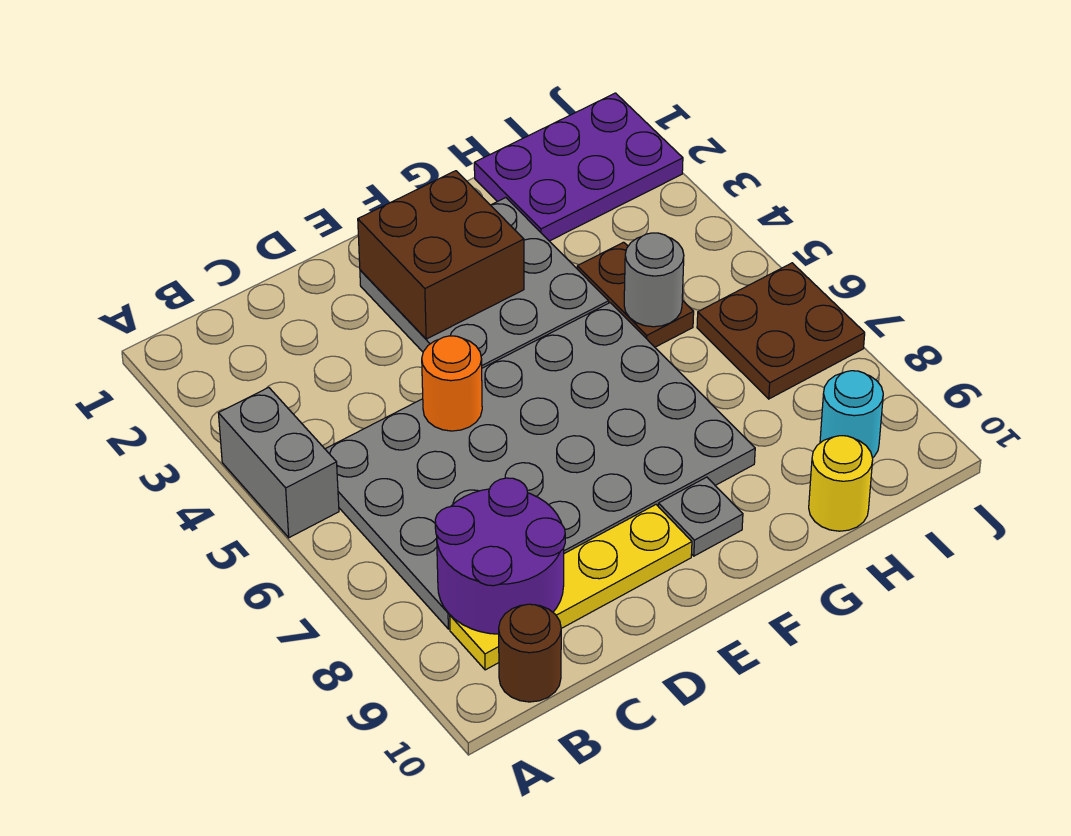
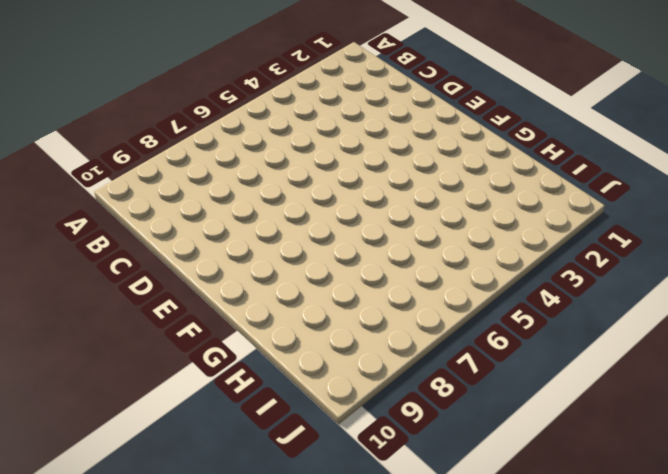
none -> grey 1x2 brick [218,387,339,538]
none -> grey 4x6 plate [325,303,755,629]
none -> yellow 1x4 plate [450,505,692,670]

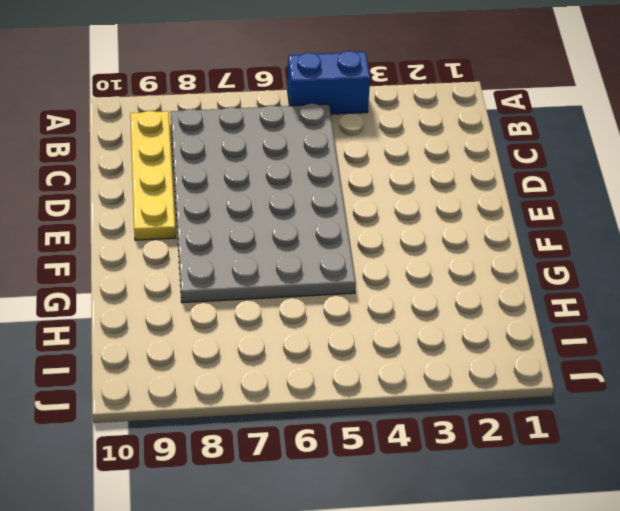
blue 1x2 brick [288,51,370,114] -> grey 1x2 brick [218,387,339,538]
none -> brown 1x1 round brick [499,604,561,702]
none -> grey 3x3 plate [360,198,609,368]
none -> grey 1x1 plate [658,477,743,556]

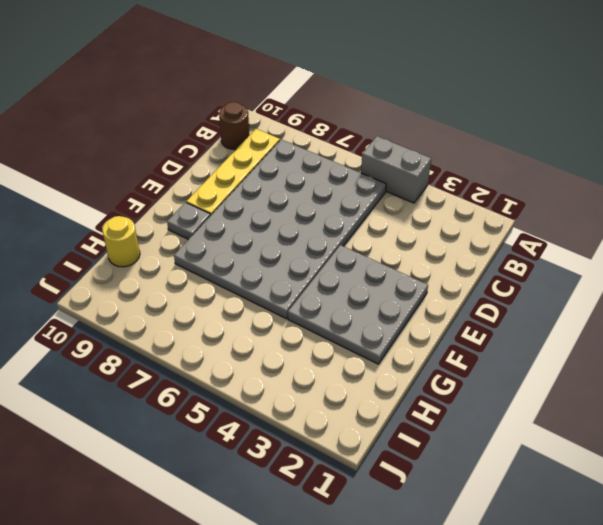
none -> purple 2x3 plate [474,93,683,241]
none -> brown 1x2 plate [577,242,694,347]
none -> brown 2x2 plate [697,263,865,399]

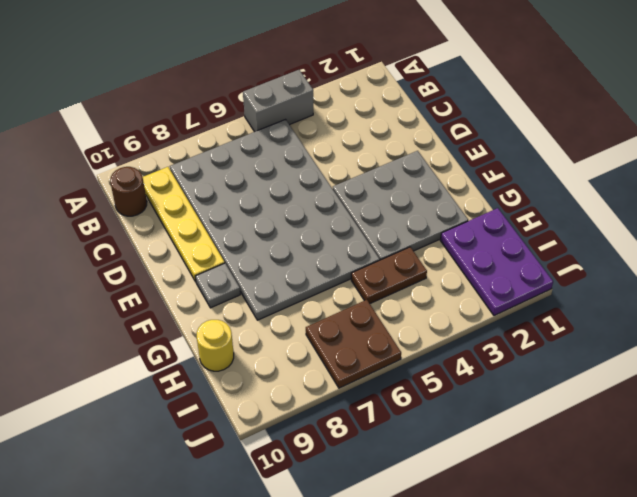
none -> cyan 1x1 round brick [820,371,883,458]
none -> purple 2x2 round brick [435,478,565,634]
none -> orange 1x1 round brick [422,336,482,431]

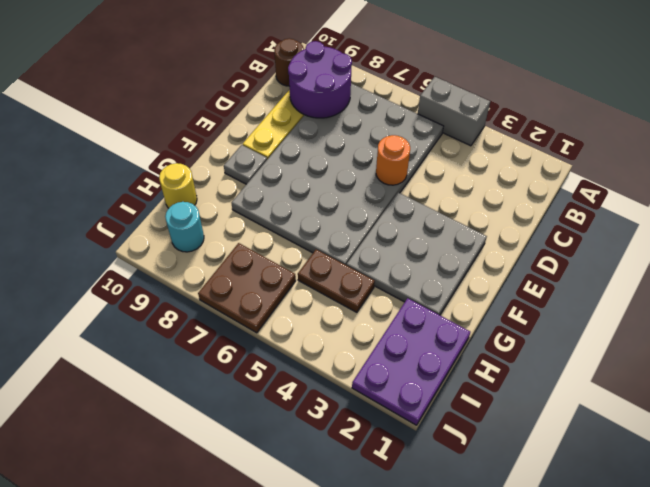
none -> brown 2x2 brick [358,171,524,339]
none -> grey 1x1 round brick [624,233,684,327]

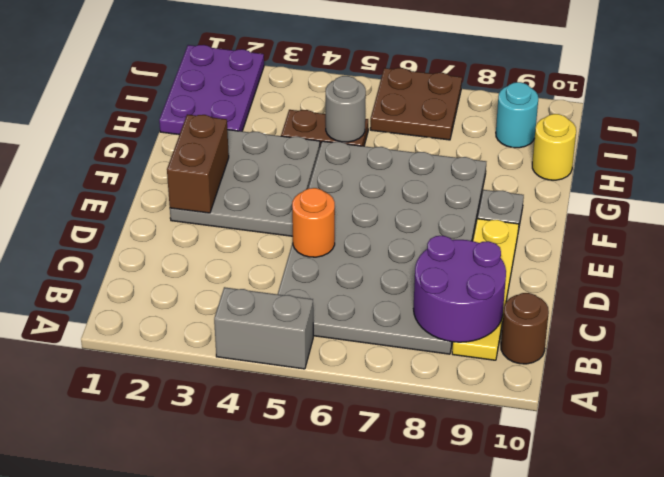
brown 1x2 brick [167,114,229,213] -> brown 2x2 brick [358,171,524,339]

